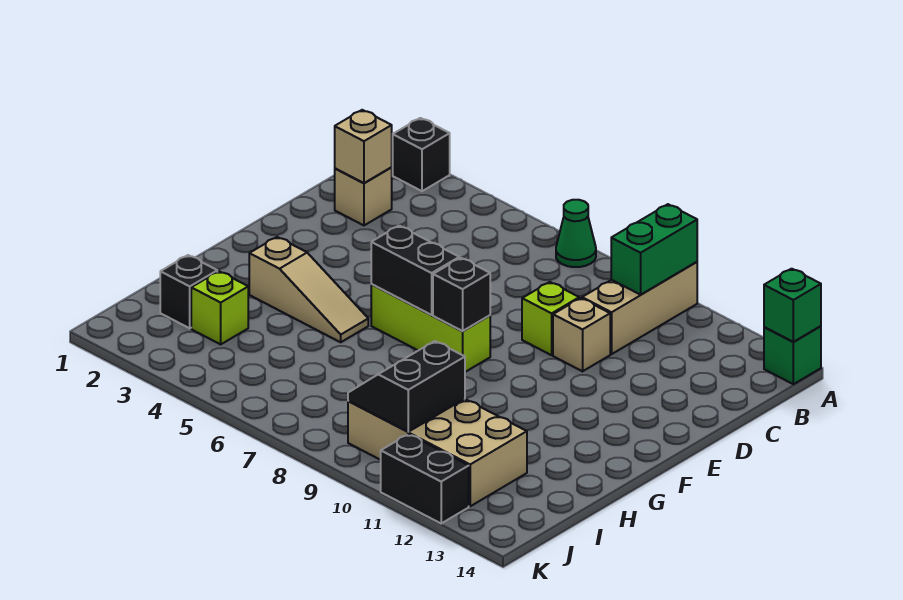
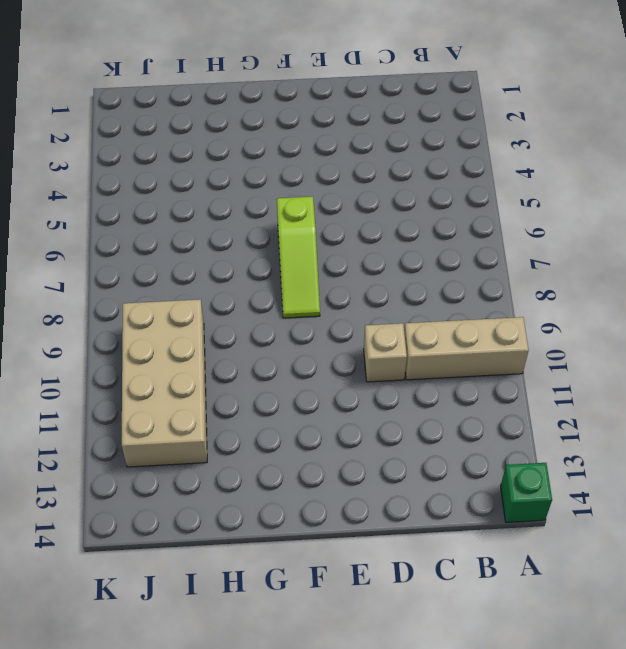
lime 1x3 slope [277,197,320,318] -> lime 1x3 brick [371,284,490,372]
none -> black 1x1 brick [393,118,450,191]
none -> green 1x1 cone [556,200,596,267]
none -> tan 1x1 brick [335,168,392,225]

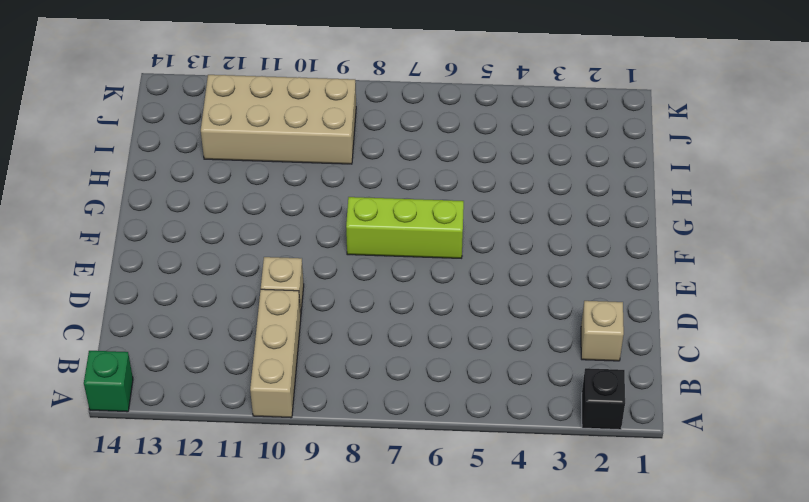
none -> green 1x1 cone [556,200,596,267]
none -> lime 1x1 brick [522,282,579,355]
none -> tan 1x3 slope [249,237,368,342]

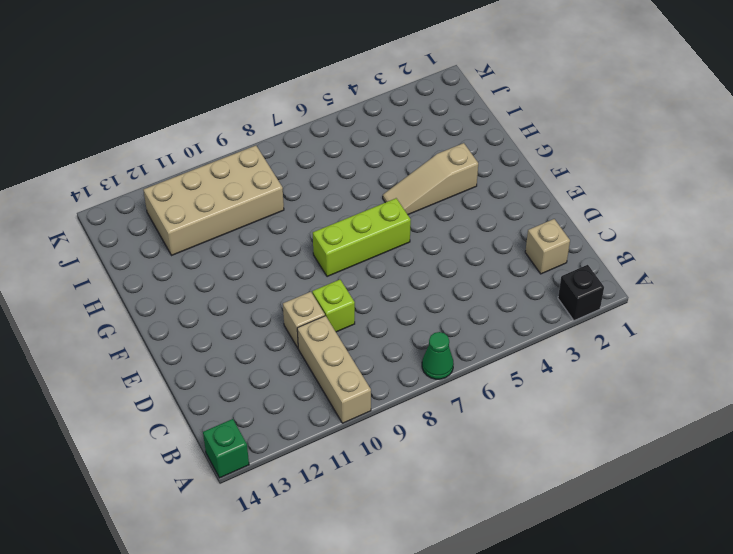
none -> black 1x1 brick [160,255,217,328]
none -> lime 1x1 brick [191,271,248,344]
none -> black 1x2 brick [381,434,469,523]

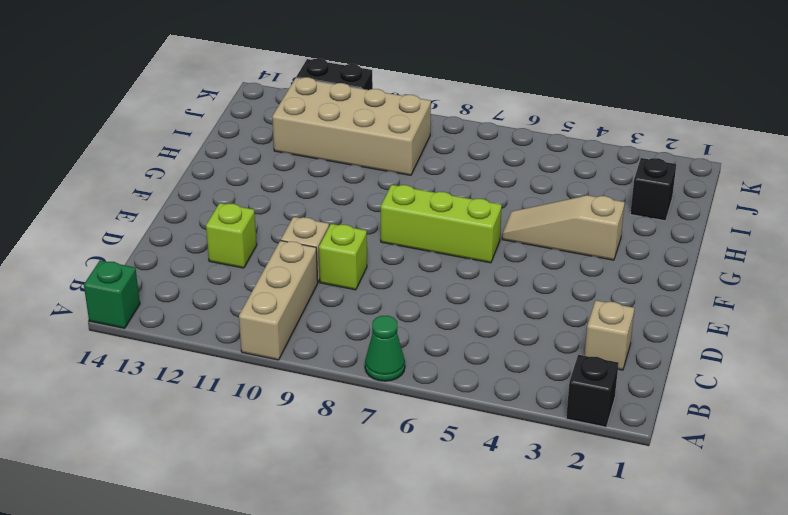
lime 1x1 brick [206,203,257,268] -> lime 1x1 brick moved to [191,271,248,344]
none -> green 1x2 brick [611,204,697,295]
none -> green 1x1 brick [764,269,821,342]
none -> tan 1x1 brick [335,110,392,183]

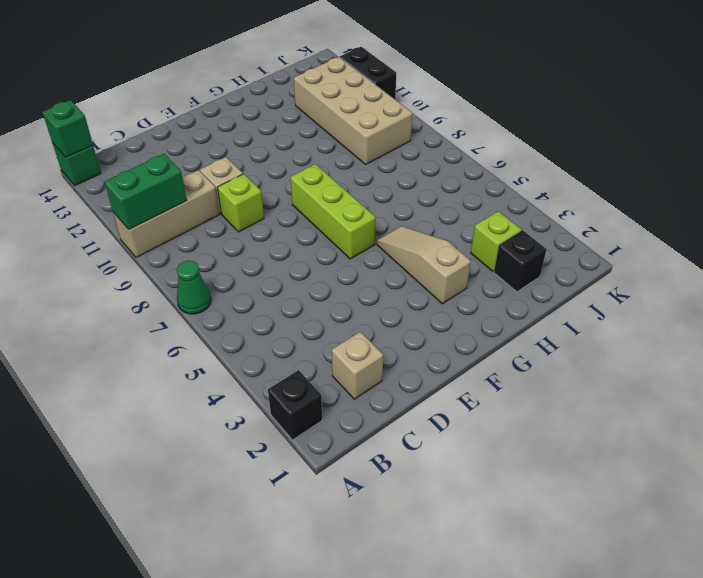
none -> tan 1x1 brick [335,110,392,183]
none -> black 1x2 brick [371,226,459,315]
none -> black 1x1 brick [433,258,490,331]

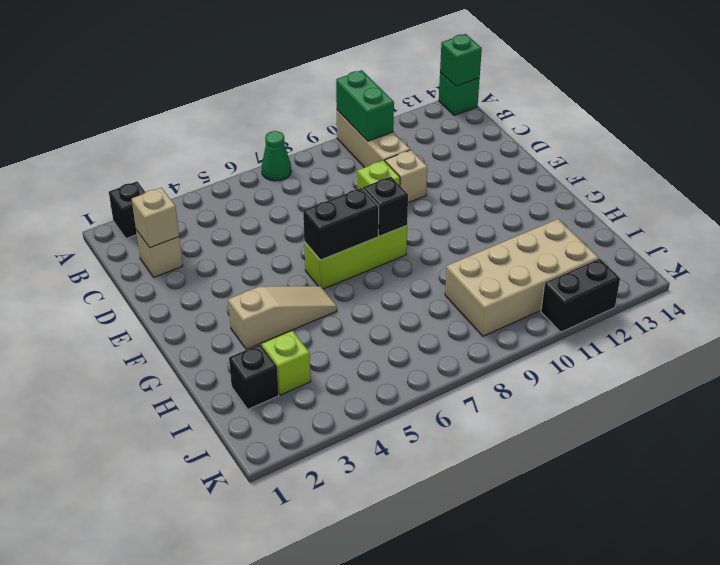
none -> black 2x2 slope [348,341,465,432]

